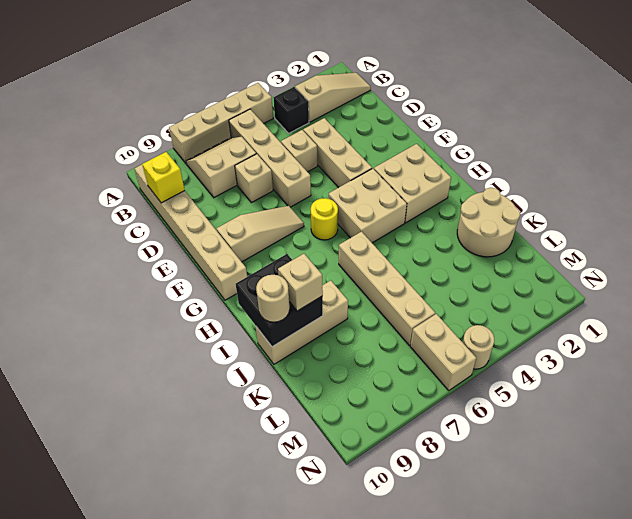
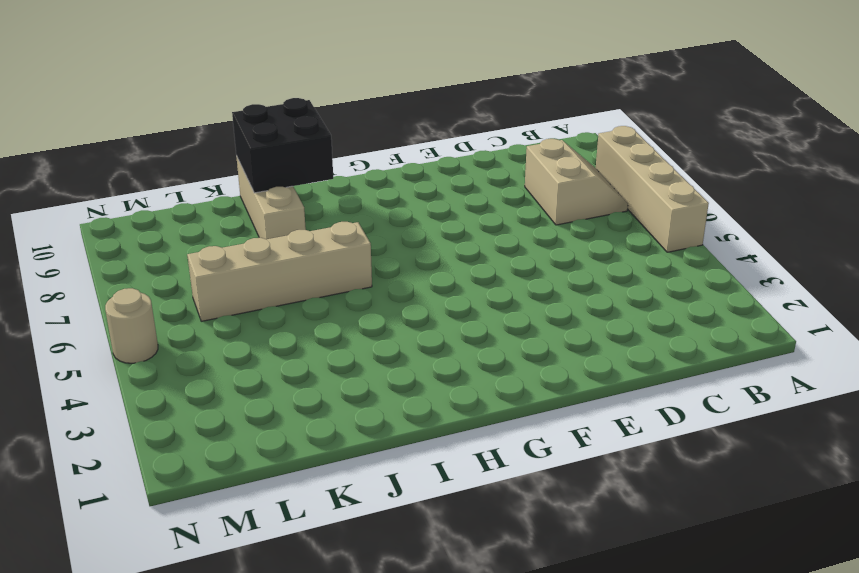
none -> tan 1x3 slope [295,73,371,122]
none -> black 1x1 brick [273,87,309,133]
none -> tan 1x4 brick [229,109,311,207]

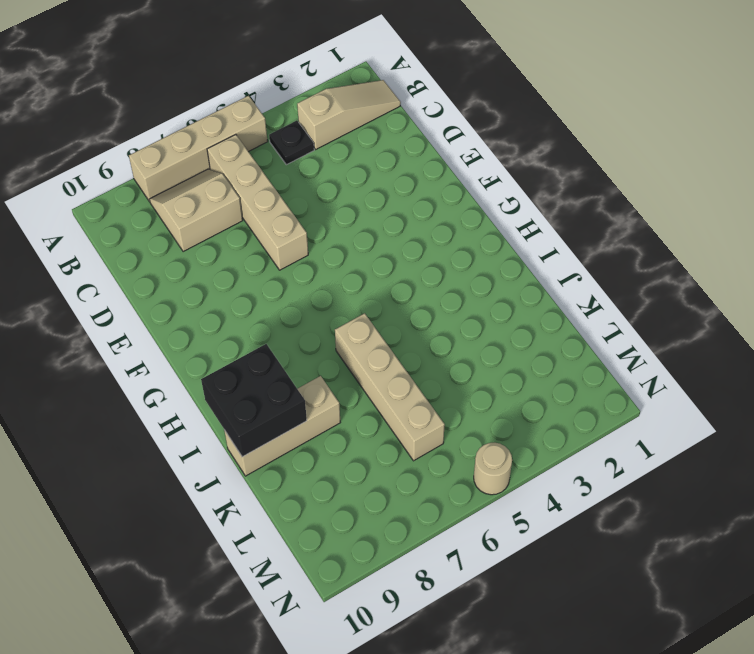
black 1x1 plate [269,121,314,165] -> black 1x1 brick [273,87,309,133]
none -> tan 1x6 brick [135,165,247,300]
none -> tan 1x3 brick [303,118,372,188]
none -> tan 1x1 brick [281,130,317,172]

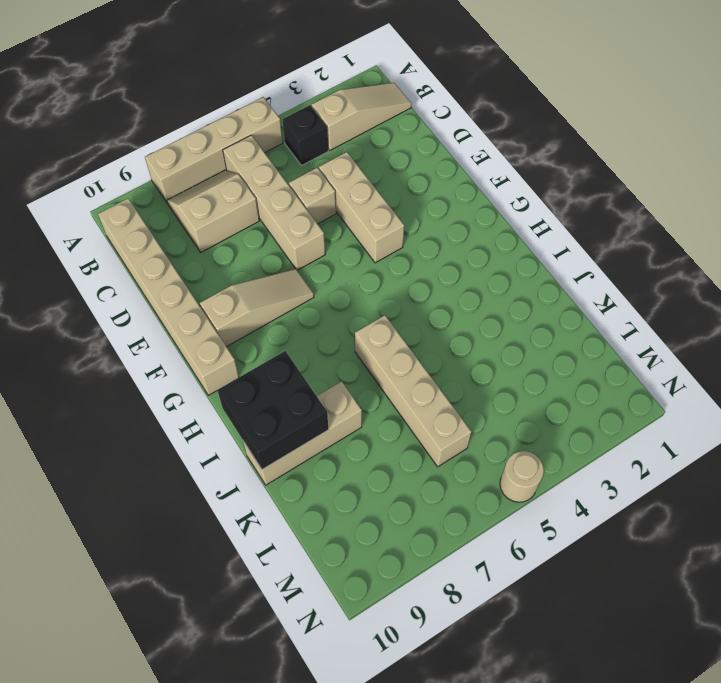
none -> tan 1x1 brick [235,154,273,203]
none -> tan 2x2 brick [374,144,451,223]
none -> tan 2x2 brick [329,169,407,243]

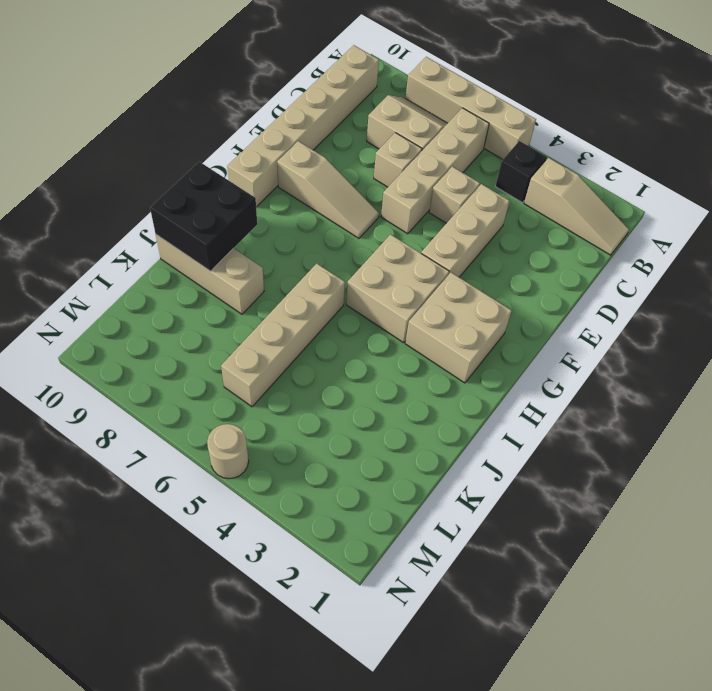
none -> yellow 1x1 round brick [311,198,338,240]
none -> tan 2x2 round brick [457,188,520,257]
none -> tan 1x2 brick [410,314,476,390]

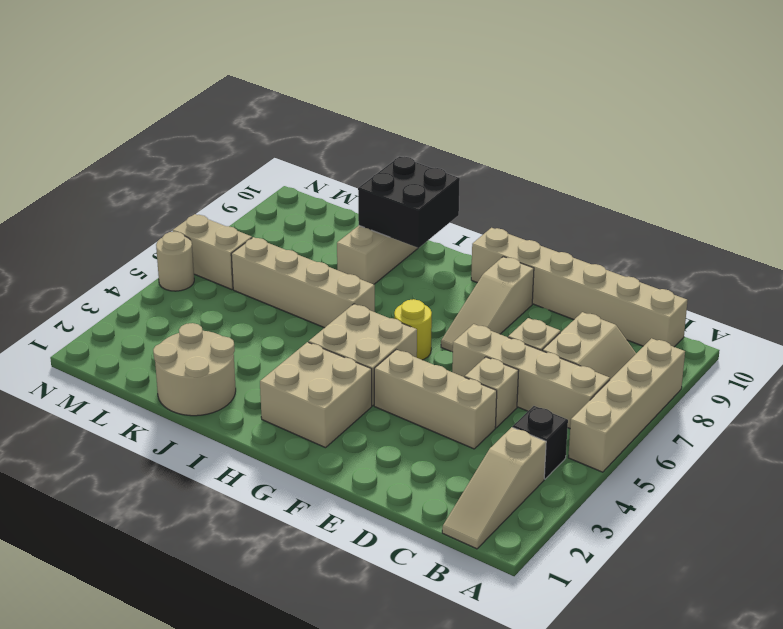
none -> yellow 1x1 brick [142,152,185,203]
none -> tan 1x1 brick [278,254,323,311]
none -> tan 1x1 round brick [256,275,290,322]

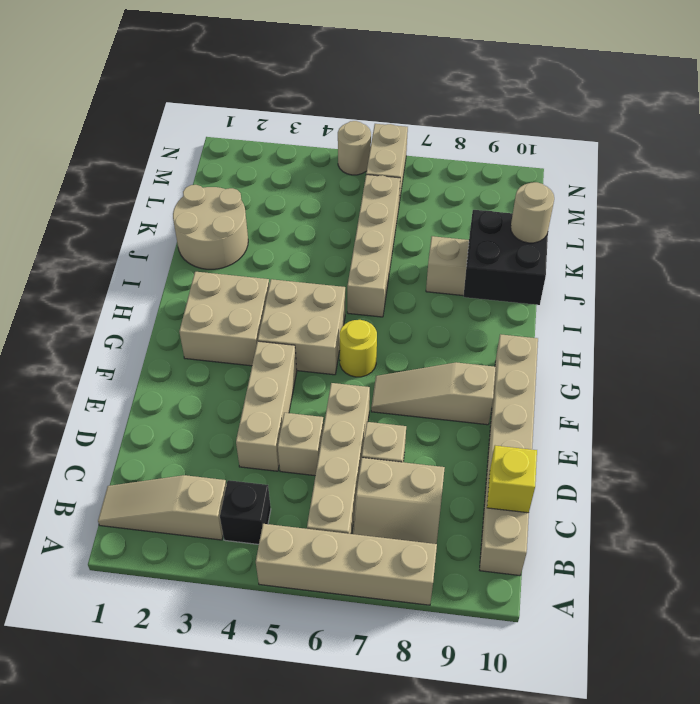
none -> tan 1x1 brick [278,254,323,311]

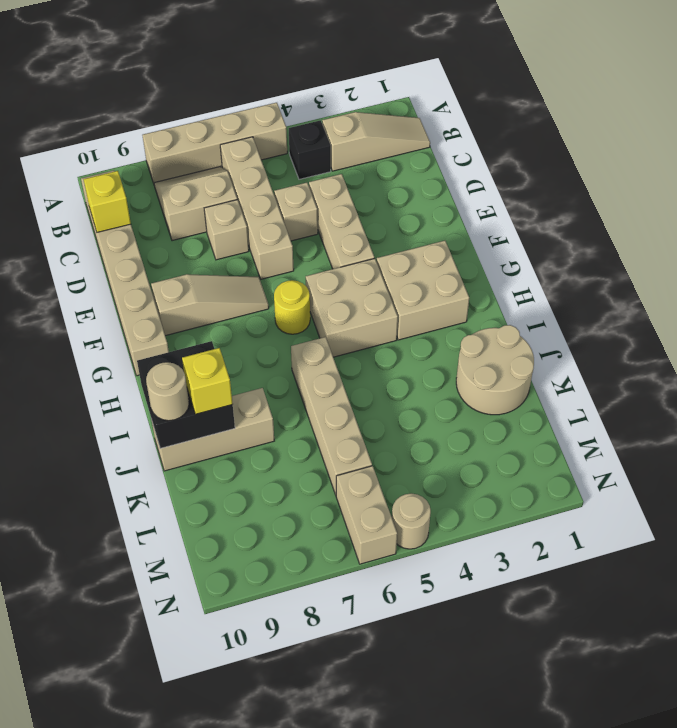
yellow 1x1 brick [182,348,232,414] -> tan 1x1 brick [278,254,323,311]

